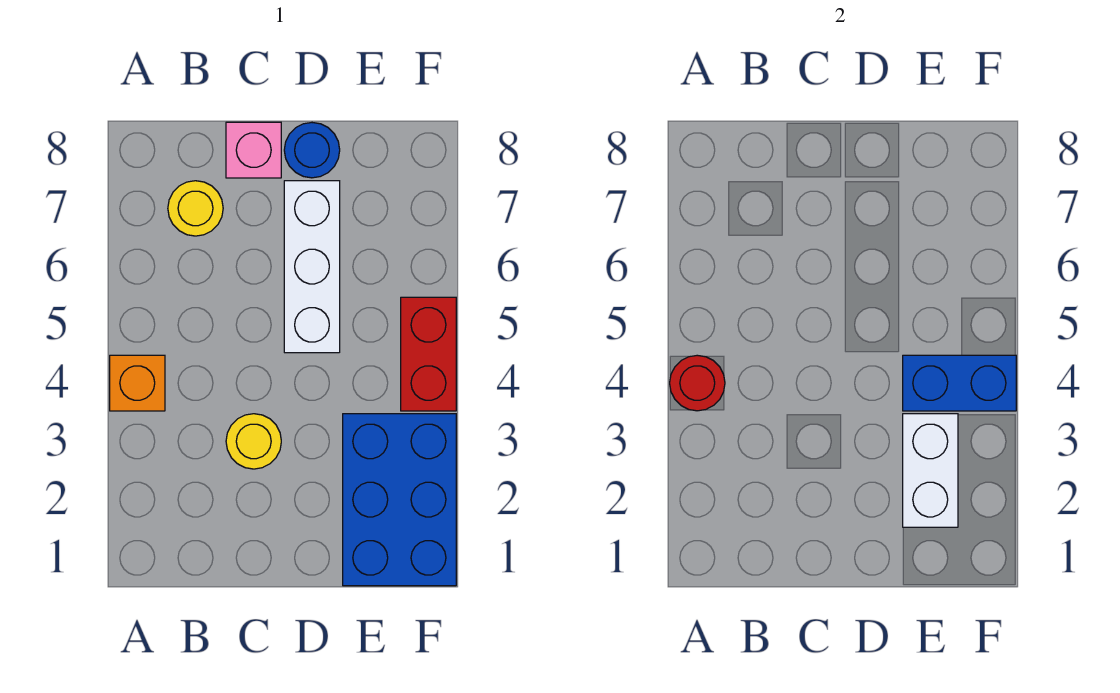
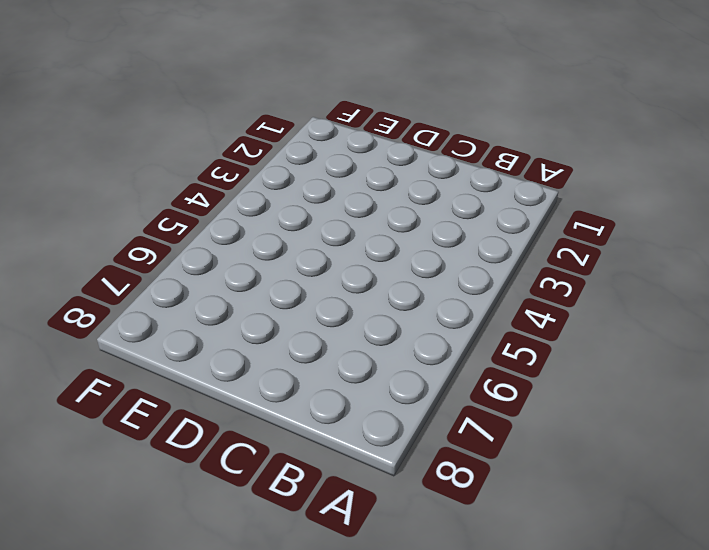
none -> orange 1x1 brick [110,355,165,411]
none -> yellow 1x1 round brick [168,181,223,236]

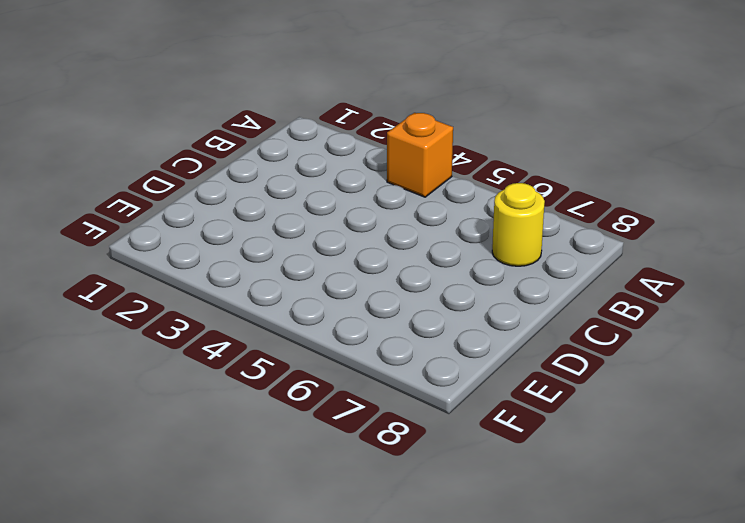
none -> yellow 1x1 round brick [226,414,281,469]
none -> pink 1x1 brick [226,122,281,178]

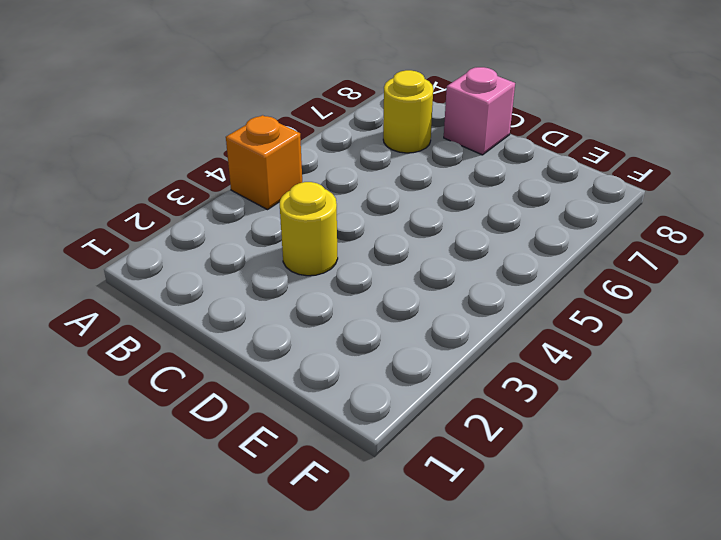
none -> white 1x3 brick [284,181,340,353]
none -> blue 1x1 round brick [284,123,340,178]

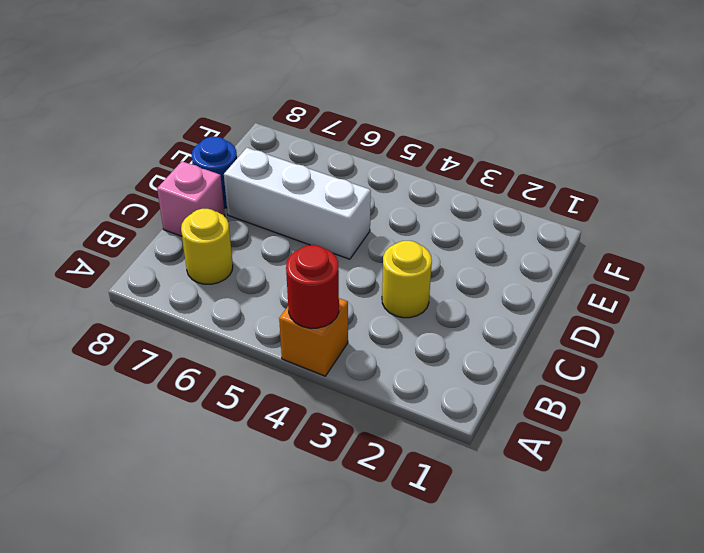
none -> blue 2x3 brick [343,414,456,586]
none -> red 1x2 brick [401,297,456,411]

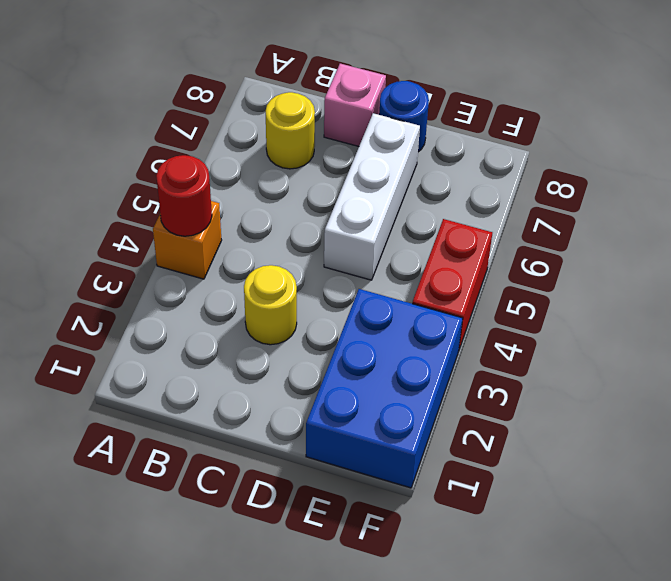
none -> white 1x2 brick [903,414,958,527]
none -> blue 1x2 brick [903,355,1016,411]

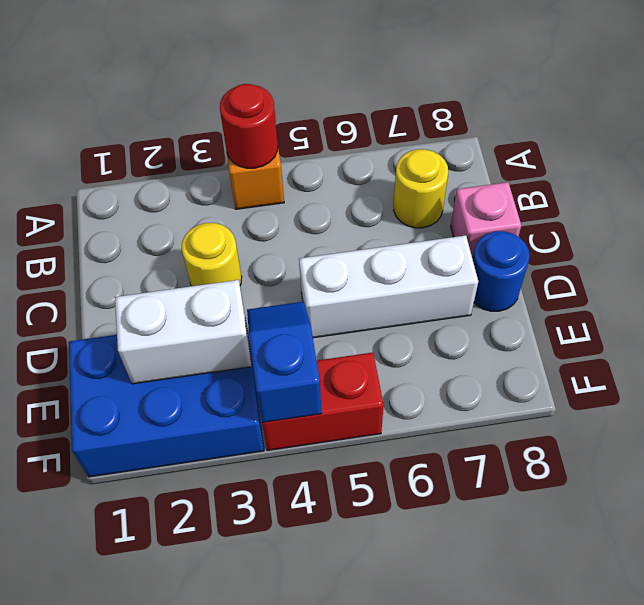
blue 1x2 slope [247,302,322,423] -> blue 1x2 brick [903,355,1016,411]

